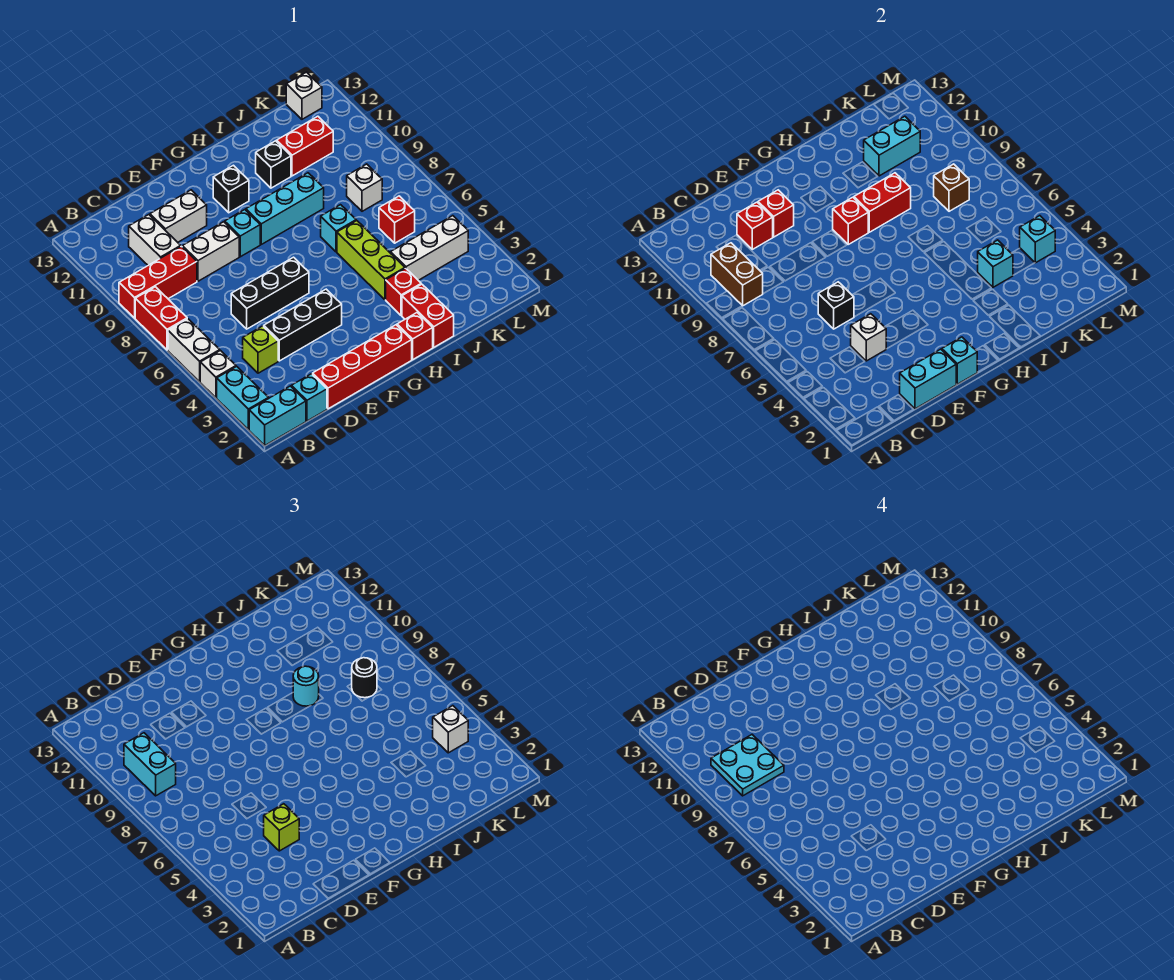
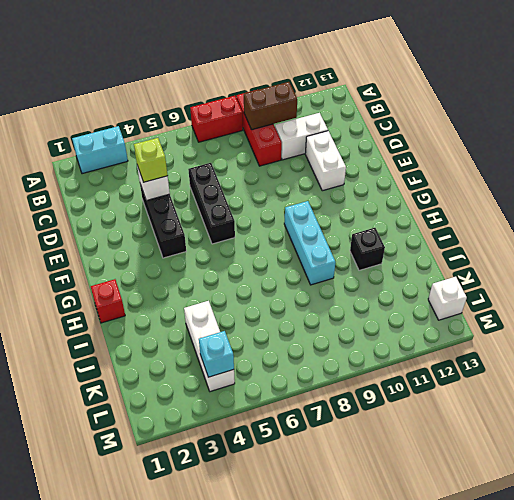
none -> cyan 1x2 brick [249,386,306,445]
none -> white 1x1 brick [200,351,236,398]
none -> white 1x2 brick [168,319,220,382]
none -> cyan 1x1 brick [291,374,327,421]

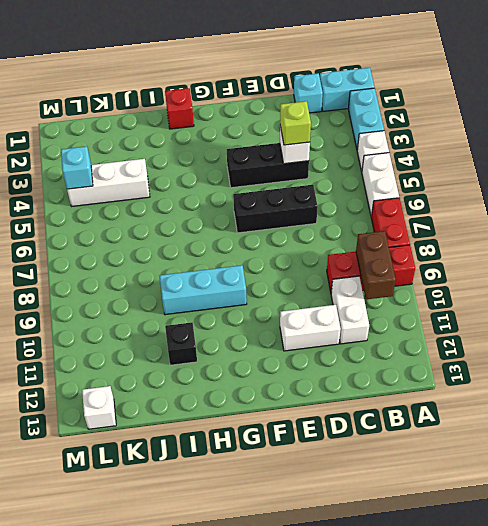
none -> lime 1x1 brick [243,326,278,373]
none -> red 1x4 brick [313,325,412,409]
none -> white 1x2 brick [182,222,239,281]
none -> cyan 1x1 brick [225,210,260,257]

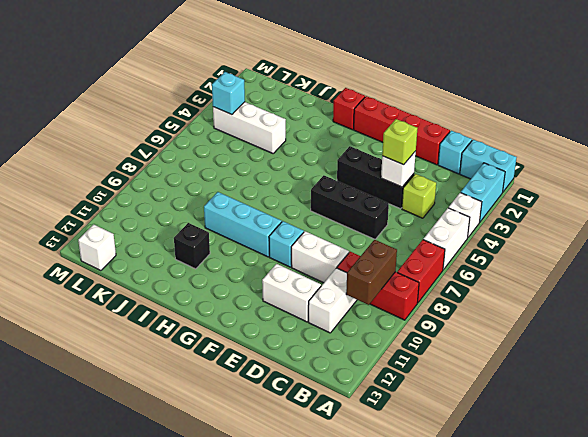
none -> black 1x1 brick [213,165,249,213]
none -> red 1x2 brick [402,284,454,347]
none -> red 1x1 brick [386,268,421,316]
none -> lime 1x3 brick [337,221,405,300]

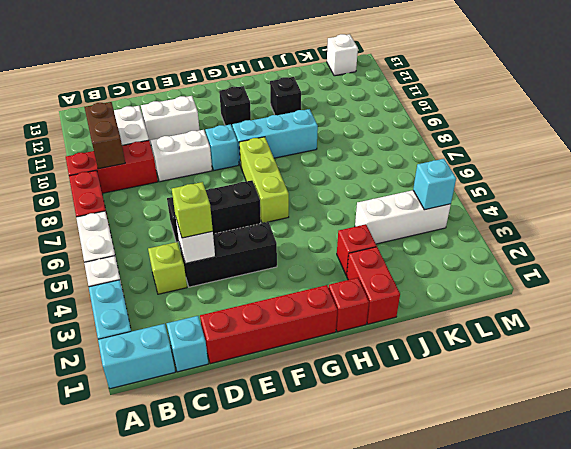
lime 1x3 brick [239,137,289,223] -> lime 1x3 brick moved to [337,221,405,300]
none -> cyan 1x1 brick [321,205,356,252]
none -> red 1x2 brick [277,116,333,176]
none -> red 1x1 brick [379,196,415,243]
none -> white 1x1 brick [347,164,382,211]

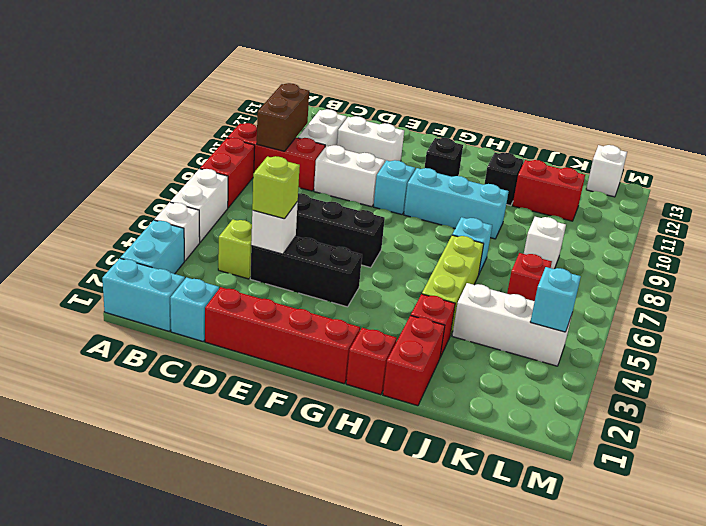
none -> cyan 1x2 brick [900,349,956,409]
none -> black 1x1 brick [818,282,854,329]
none -> red 1x1 brick [737,202,773,249]
none -> red 1x1 brick [758,190,794,237]

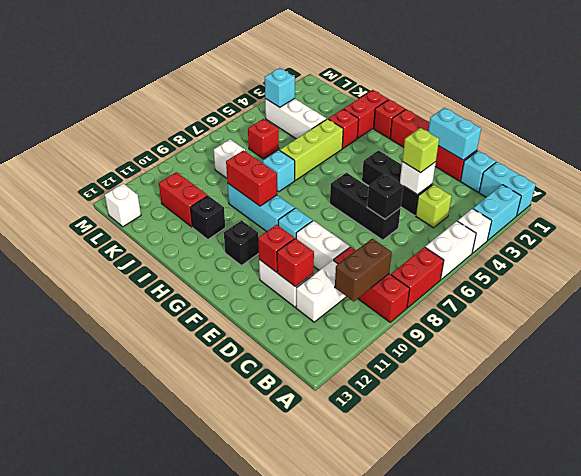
none -> cyan 1x1 brick [942,337,977,384]
none -> red 1x1 brick [833,197,868,244]
none -> cyan 1x1 brick [978,240,1013,287]
none -> cyan 1x2 brick [864,116,920,176]

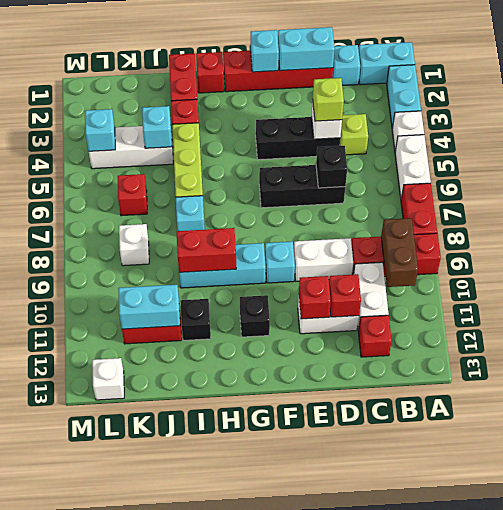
red 1x1 brick [358,315,392,357] -> red 1x1 brick moved to [833,197,868,244]
none -> brown 1x1 brick [934,164,969,211]
none -> cyan 1x2 brick [124,733,176,796]
none -> cyan 1x1 round brick [293,666,319,706]
none -> black 1x1 round brick [352,658,377,698]

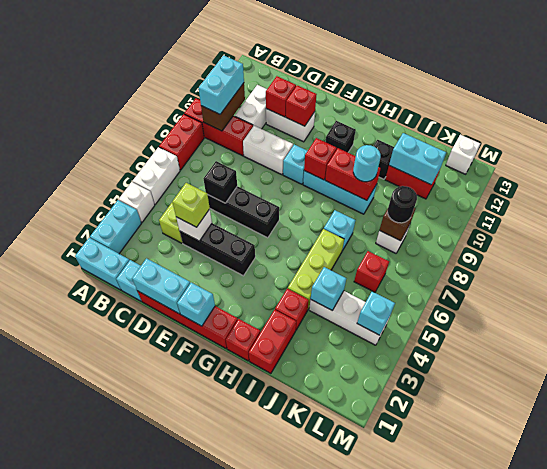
none -> white 1x1 brick [433,706,468,753]
none -> cyan 2x2 plate [711,735,784,796]

